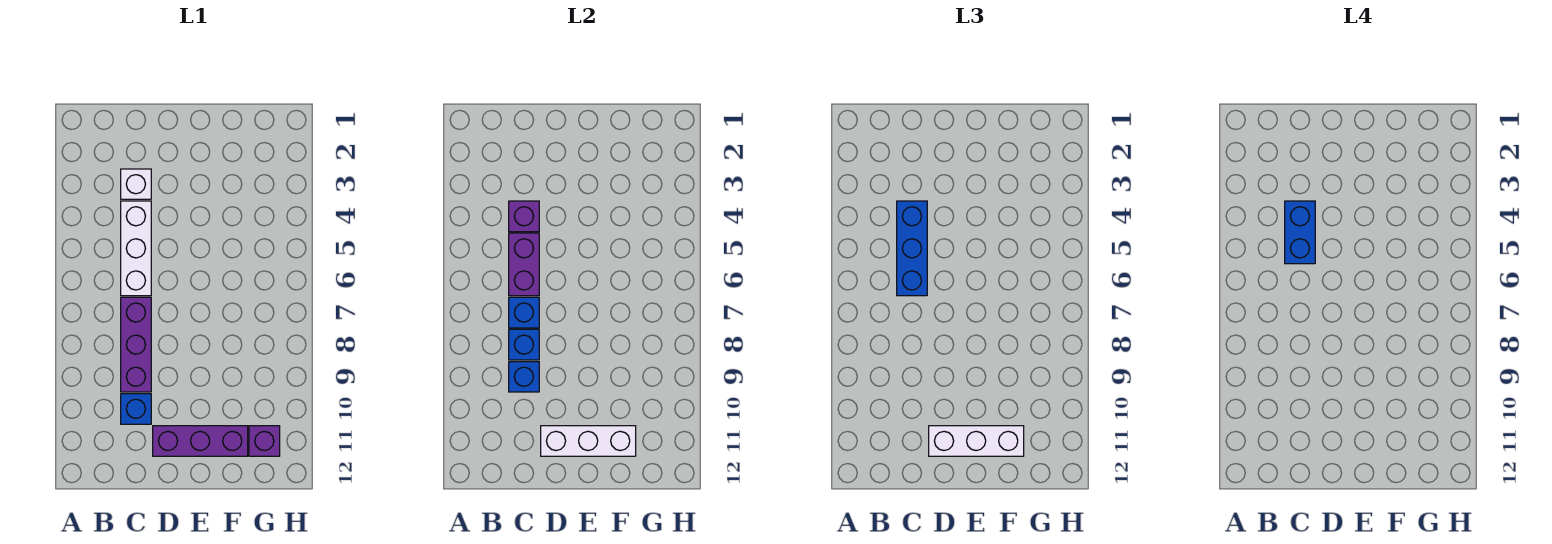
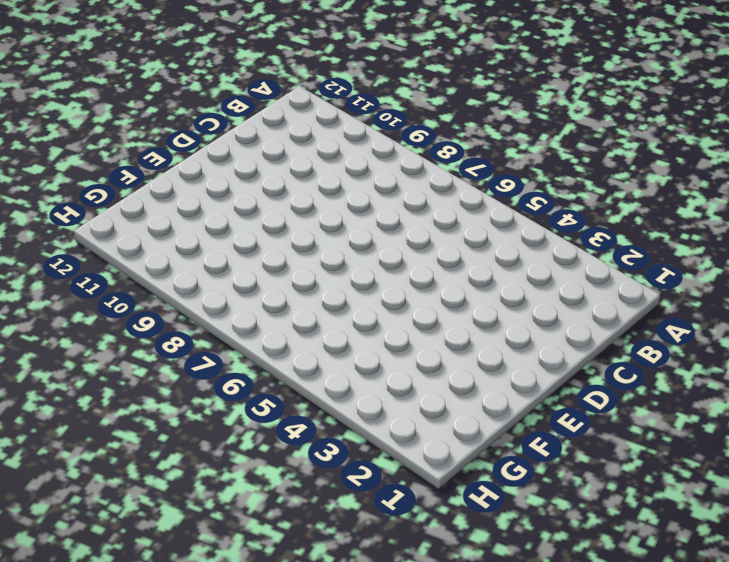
none -> white 1x1 brick [121,169,151,199]
none -> white 1x3 brick [121,201,151,296]
none -> purple 1x3 brick [121,297,151,392]

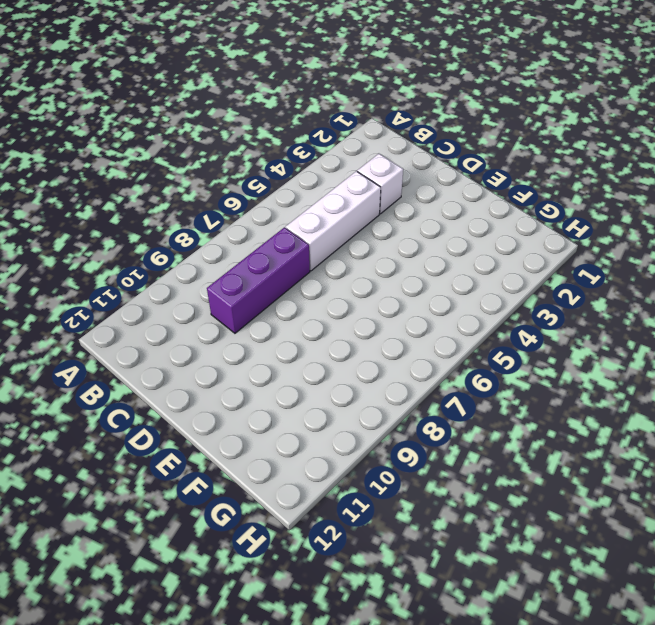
none -> blue 1x1 brick [121,394,151,424]
none -> purple 1x3 brick [153,426,248,456]
none -> purple 1x1 brick [249,426,280,456]

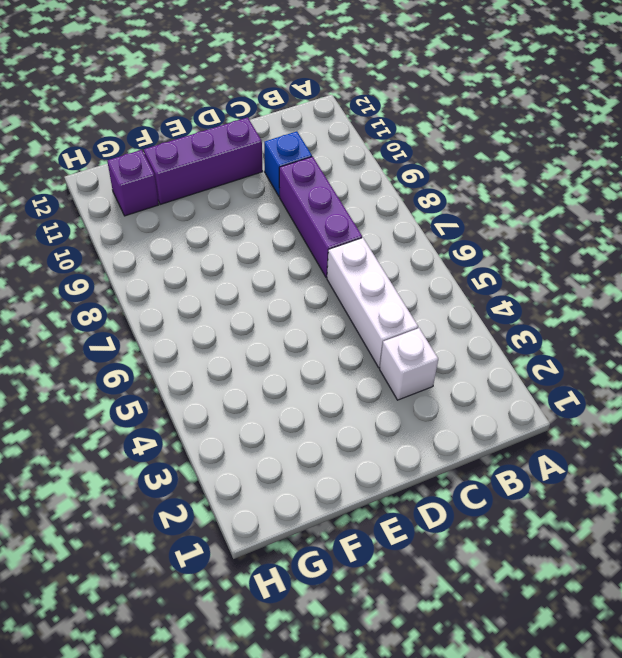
none -> purple 1x1 brick [509,201,539,232]
none -> purple 1x2 brick [509,233,539,296]
none -> blue 1x1 brick [509,297,539,328]

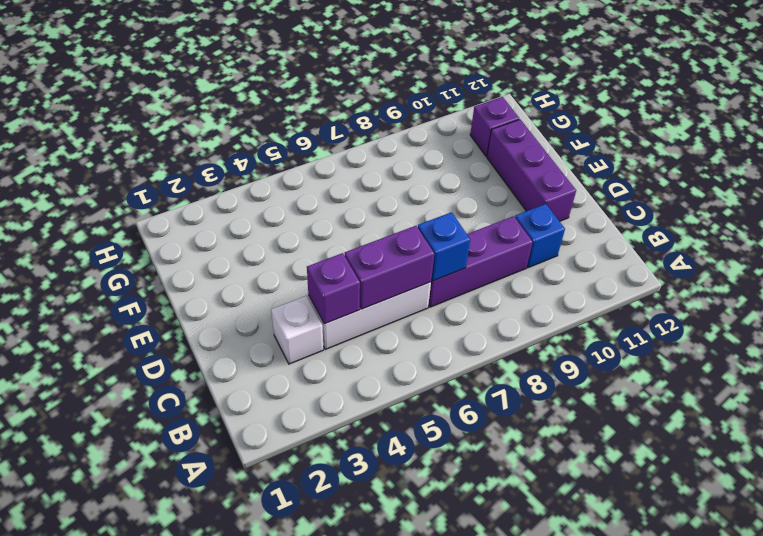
none -> blue 1x1 brick [509,329,539,360]
none -> blue 1x1 brick [509,362,539,392]
none -> white 1x3 brick [541,426,636,456]

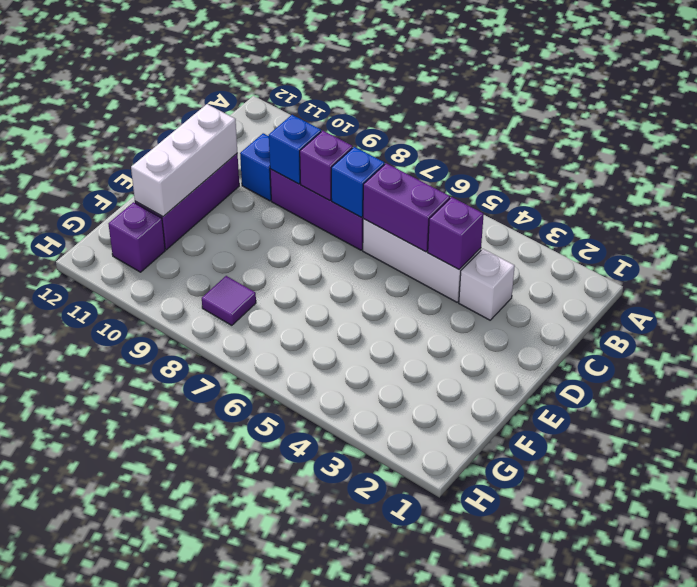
purple 1x1 brick [300,131,353,201] -> blue 1x1 brick [509,329,539,360]
purple 1x1 tile [202,276,256,325] -> none
none -> blue 1x3 brick [897,201,927,296]
none -> white 1x3 brick [929,426,1024,456]
none -> blue 1x2 brick [1285,201,1315,264]

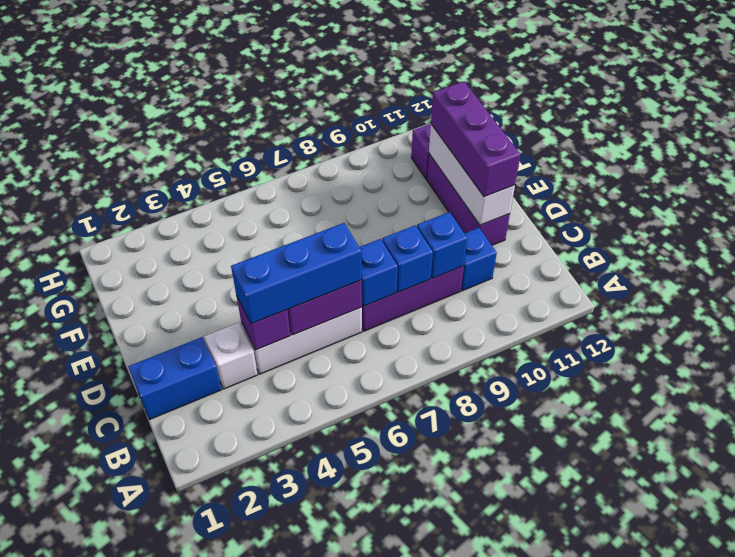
blue 1x2 brick [128,337,222,420] -> blue 1x2 brick moved to [1285,201,1315,264]
purple 1x3 brick [431,81,520,197] -> white 1x3 brick [929,426,1024,456]

